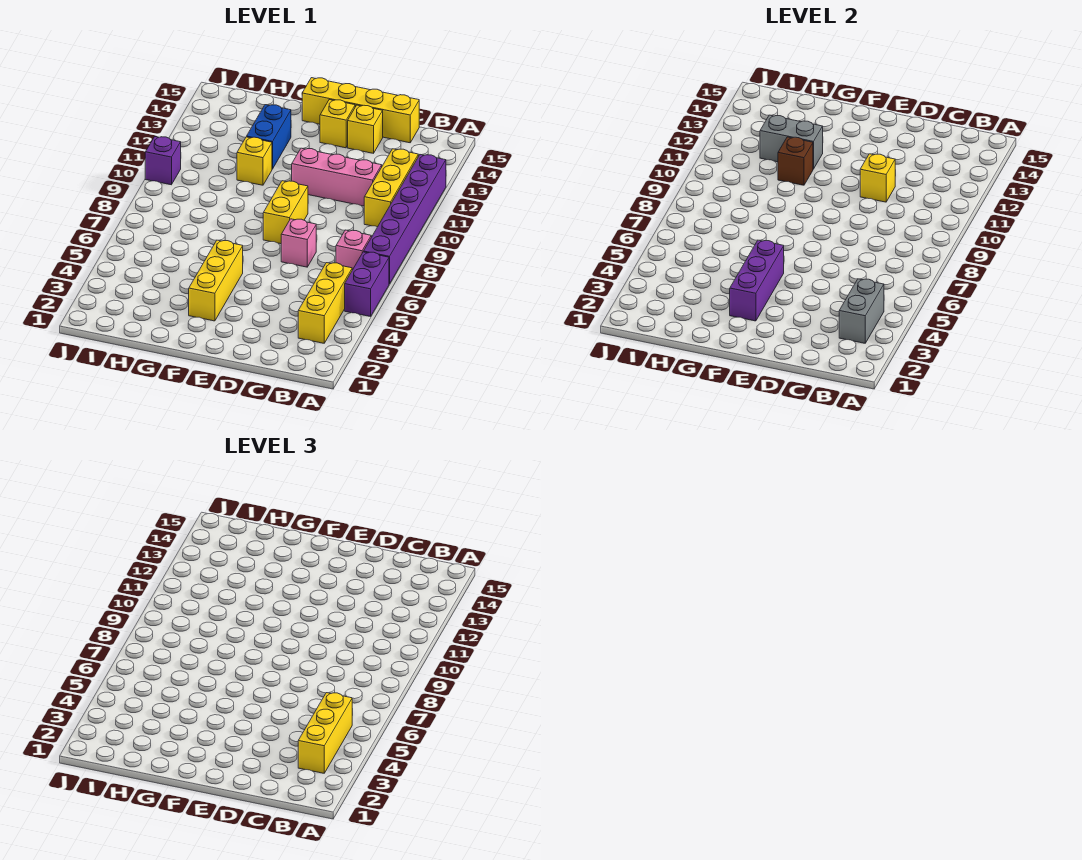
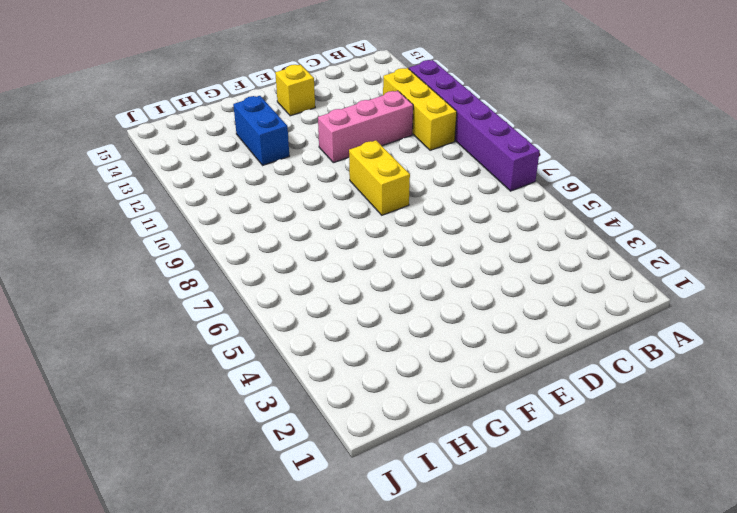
none -> purple 1x2 brick [345,252,389,317]
none -> yellow 1x3 brick [298,263,352,343]
none -> pink 1x1 brick [336,230,371,270]

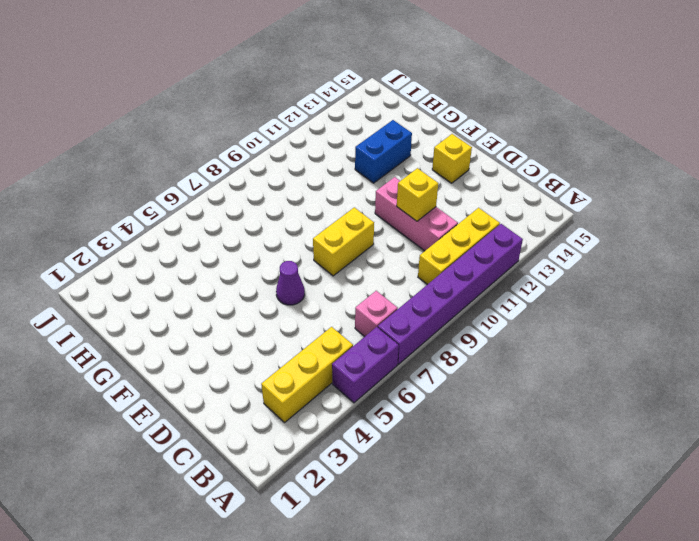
purple 1x1 cone [276,261,305,305] -> none
none -> yellow 1x4 brick [302,78,419,143]
none -> pink 1x1 brick [281,219,316,267]
none -> yellow 1x1 brick [348,105,383,153]

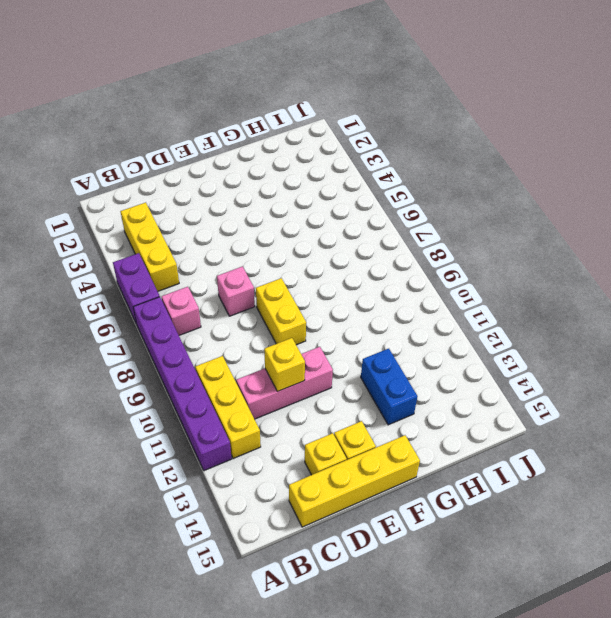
none -> yellow 1x3 brick [189,240,243,321]
none -> yellow 1x1 brick [237,137,272,185]
none -> purple 1x1 brick [145,137,181,185]

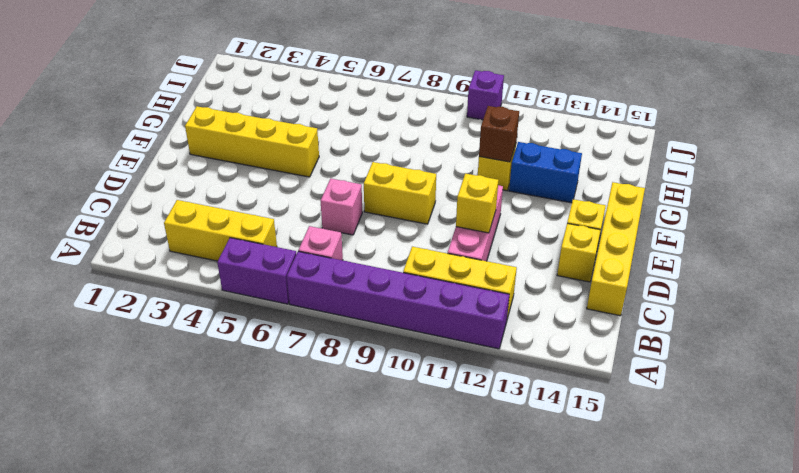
yellow 1x4 brick [185,106,319,177] -> yellow 1x3 brick [189,240,243,321]
none -> grey 1x2 brick [839,279,884,343]
none -> purple 1x3 brick [730,240,784,321]
none -> grey 1x2 brick [760,115,823,169]

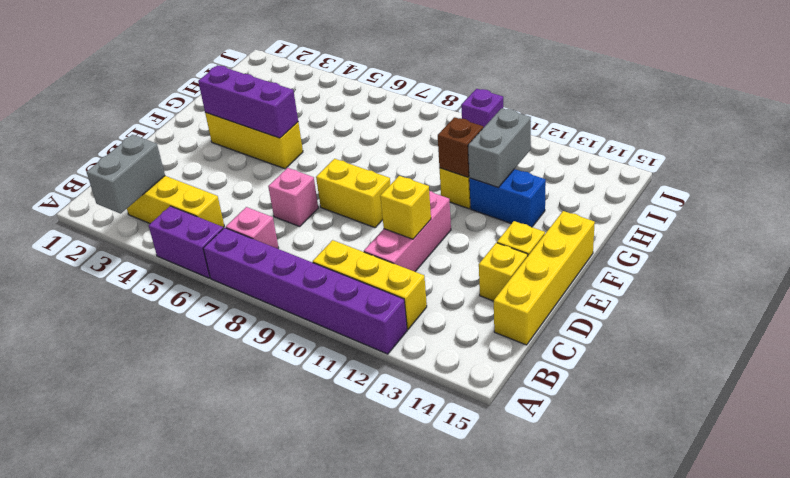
grey 1x2 brick [87,135,165,214] -> grey 1x2 brick turned to [839,279,884,343]
none -> yellow 1x3 brick [298,693,352,773]

